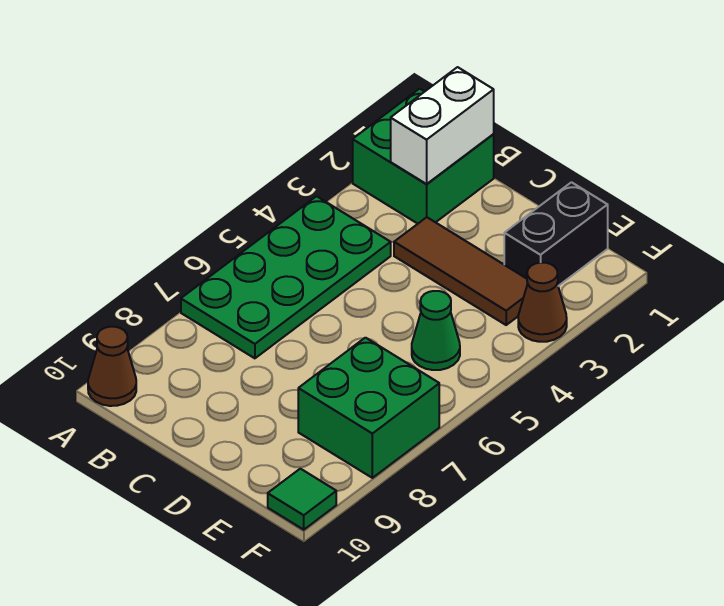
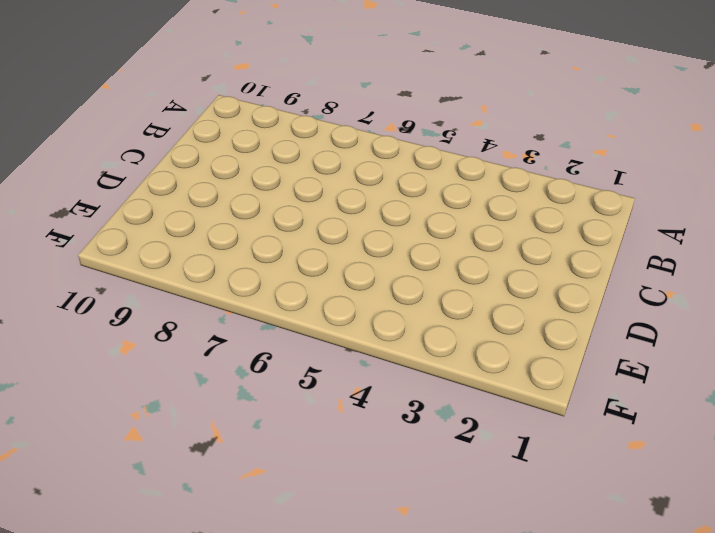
none -> green 2x2 brick [353,89,494,224]
none -> green 2x4 plate [181,196,391,358]

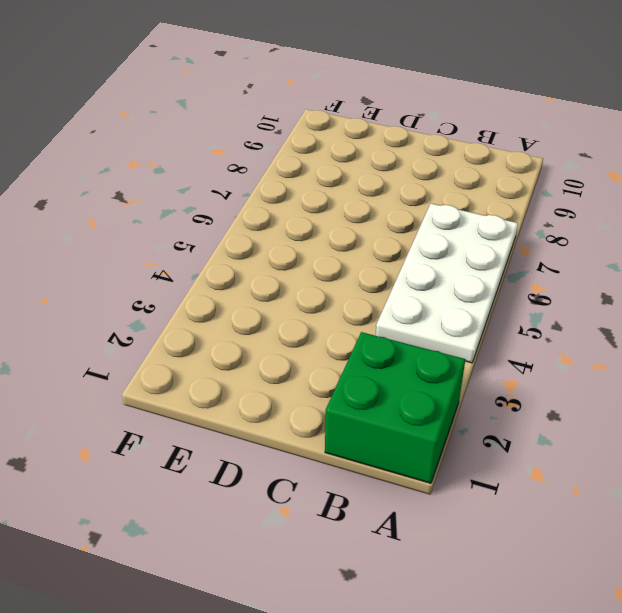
white 2x4 plate [376,204,518,363] -> green 2x4 plate [181,196,391,358]
none -> brown 1x1 cone [88,327,136,406]
none -> brown 1x3 tile [394,217,528,325]

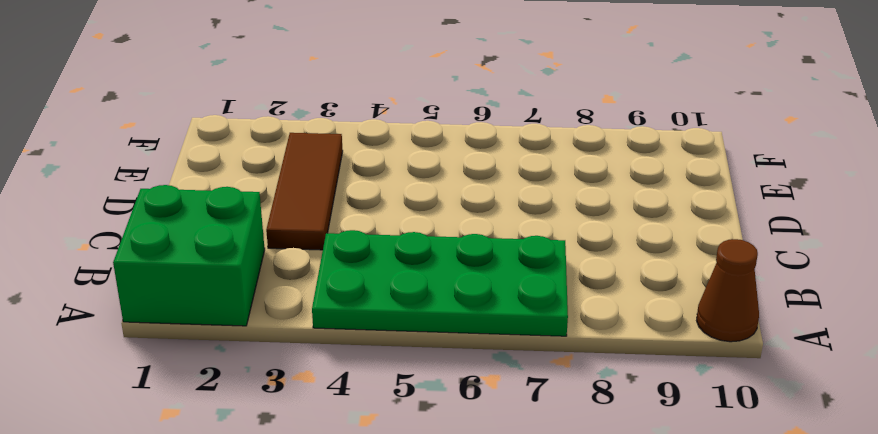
none -> black 1x2 brick [504,182,608,286]
none -> green 1x1 cone [412,291,460,370]

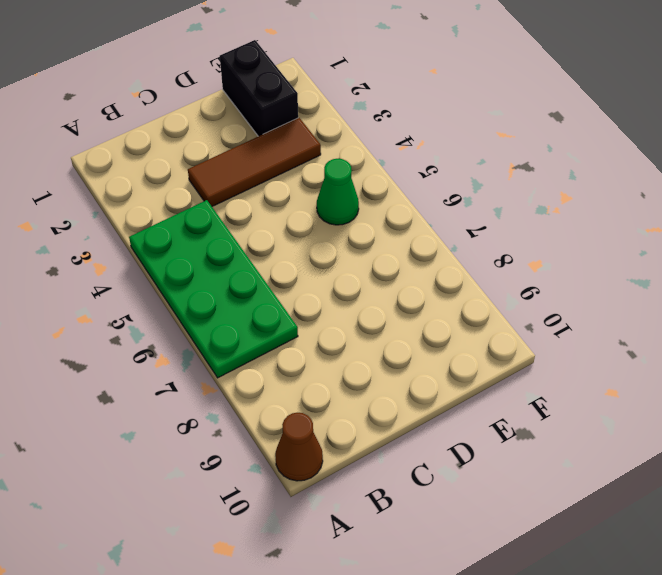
none -> green 2x2 brick [353,89,494,224]
none -> green 2x2 brick [298,338,439,478]

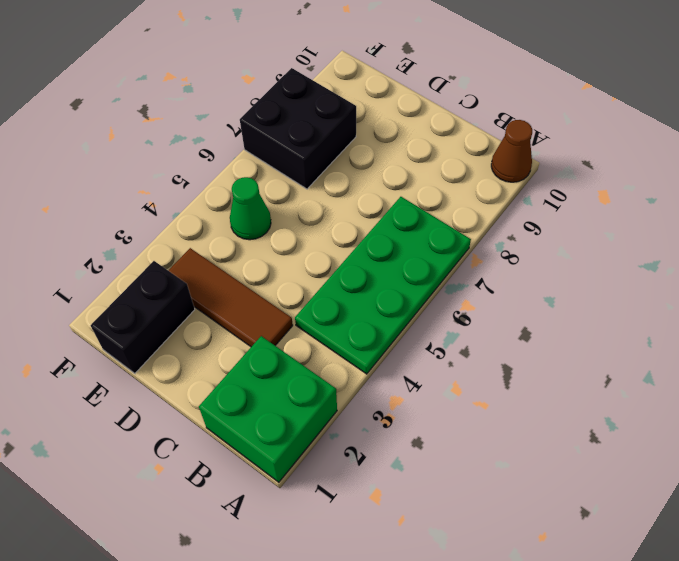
black 2x2 brick [240,68,356,189] -> green 2x2 brick [298,338,439,478]
none -> brown 1x1 cone [518,262,567,342]
none -> green 1x1 tile [268,469,336,530]

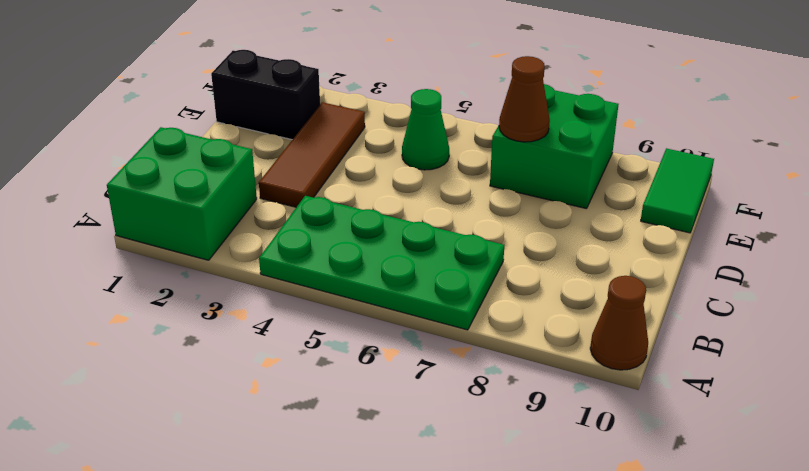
brown 1x1 cone [499,56,550,142] -> brown 1x1 cone moved to [518,262,567,342]
green 1x2 tile [641,148,714,233] -> green 1x1 tile [268,469,336,530]
none -> white 1x2 brick [391,67,494,184]

